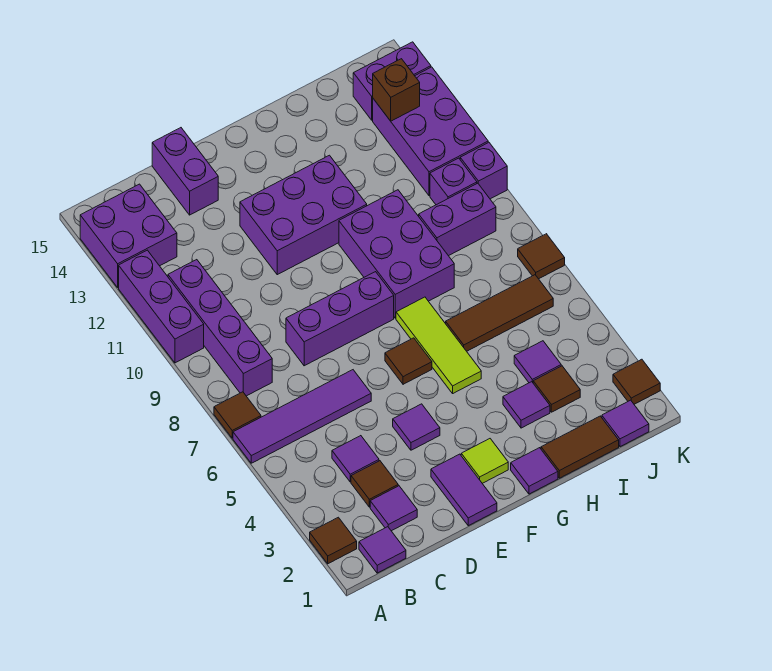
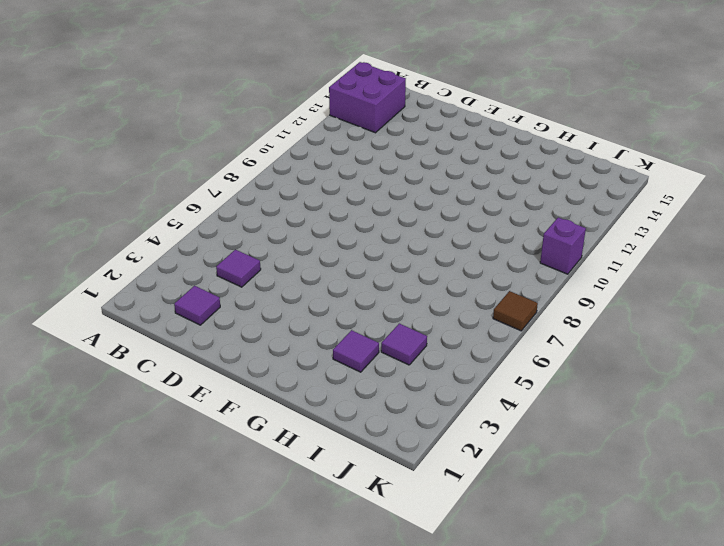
none -> brown 1x1 tile [310,517,357,564]
none -> purple 1x4 tile [233,370,371,463]
none -> brown 1x1 tile [214,392,261,438]
none -> purple 1x3 brick [119,250,204,363]

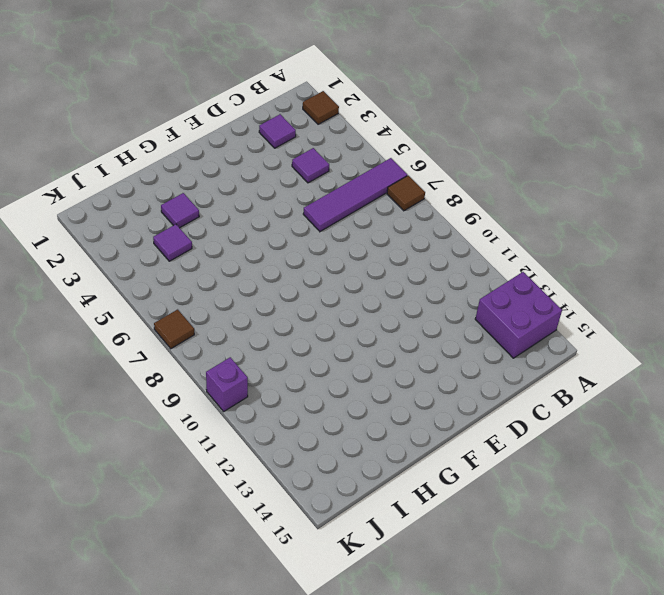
none -> purple 1x3 brick [119,250,204,363]
none -> purple 1x1 tile [359,527,406,573]
none -> purple 1x4 brick [168,260,272,396]
none -> brown 1x1 tile [351,461,398,507]

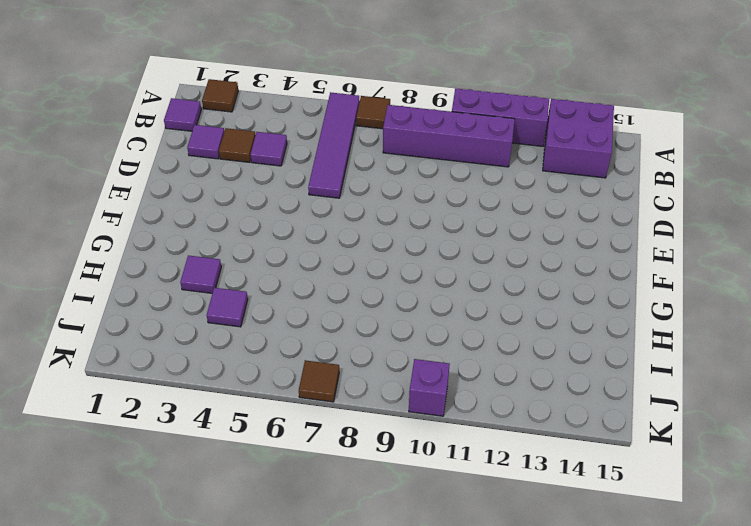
none -> purple 1x3 brick [286,272,394,366]
none -> purple 1x2 brick [152,128,218,215]
none -> purple 1x2 tile [431,454,497,526]
none -> purple 1x1 tile [393,404,440,450]

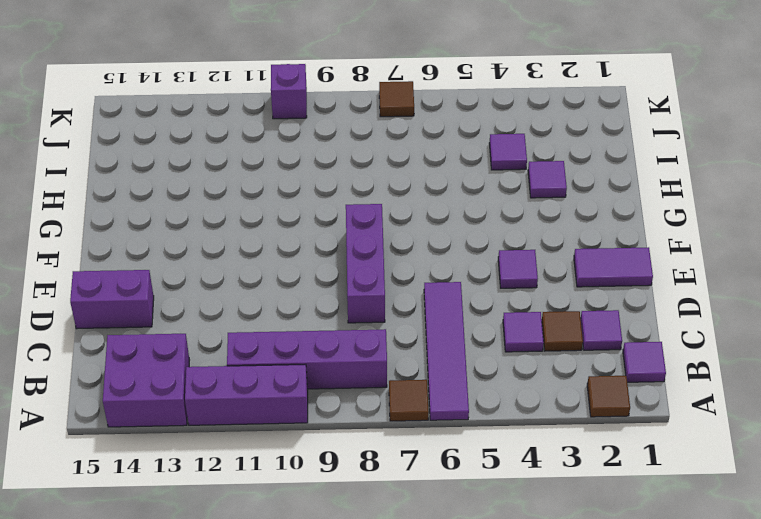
none -> purple 2x3 brick [240,155,367,275]
none -> lime 1x1 tile [461,439,508,483]
none -> brown 1x1 tile [385,338,432,384]
none -> purple 1x1 tile [511,448,558,494]

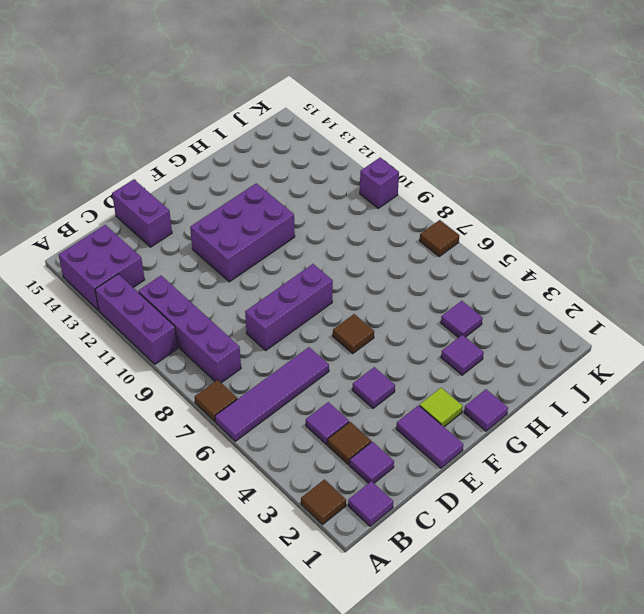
none -> lime 1x3 tile [396,297,481,393]
none -> purple 2x3 brick [339,190,454,318]
none -> brown 1x2 tile [541,416,619,478]
none -> brown 1x3 tile [446,275,553,351]

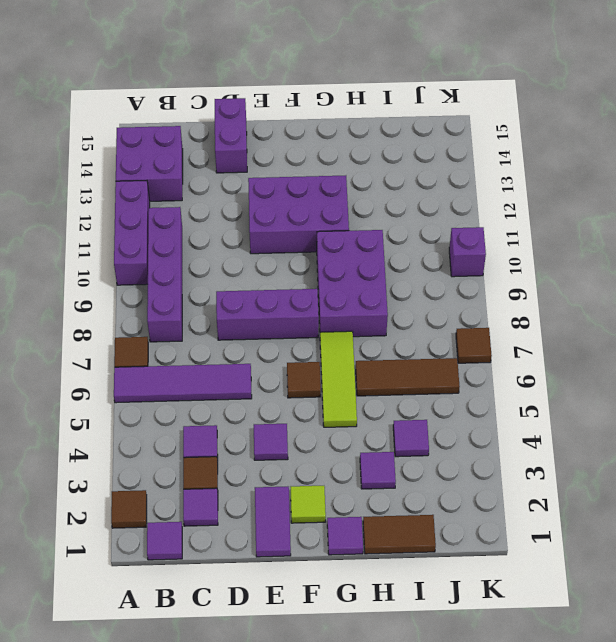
none -> brown 1x1 tile [533,366,580,412]
none -> purple 1x2 brick [419,183,496,256]
none -> purple 1x1 tile [602,400,649,447]
none -> purple 1x1 brick [430,158,477,205]

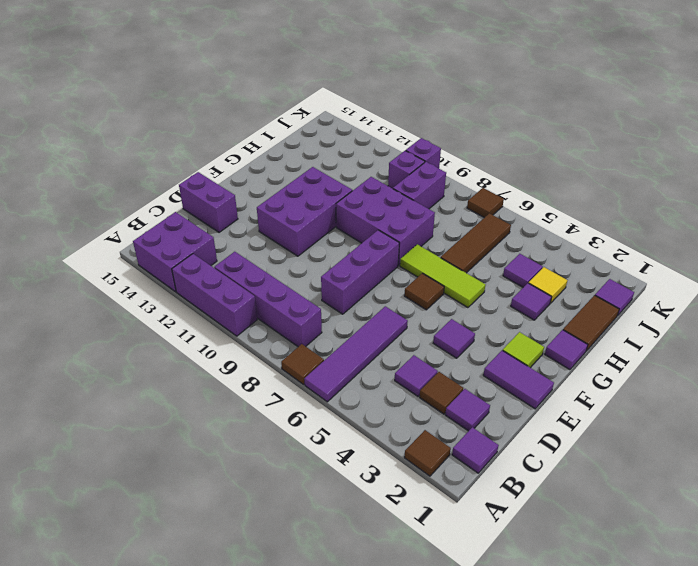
yellow 1x1 tile [529,267,567,303] -> brown 1x1 tile [533,366,580,412]
none -> purple 2x3 brick [373,67,488,196]
none -> purple 1x2 brick [353,42,431,120]
none -> brown 1x1 tile [613,359,660,404]
none -> brown 1x1 brick [373,59,420,121]

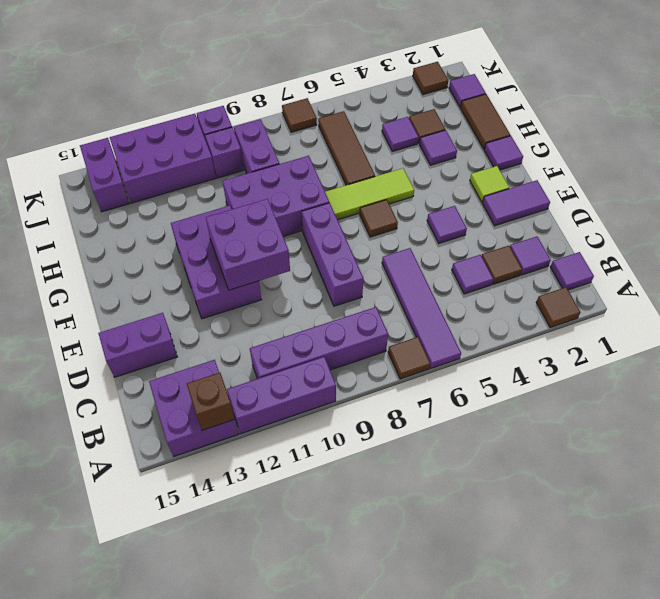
brown 1x1 brick [187,373,235,430] -> brown 1x1 brick moved to [373,59,420,121]
purple 2x2 brick [206,199,290,290] -> none

